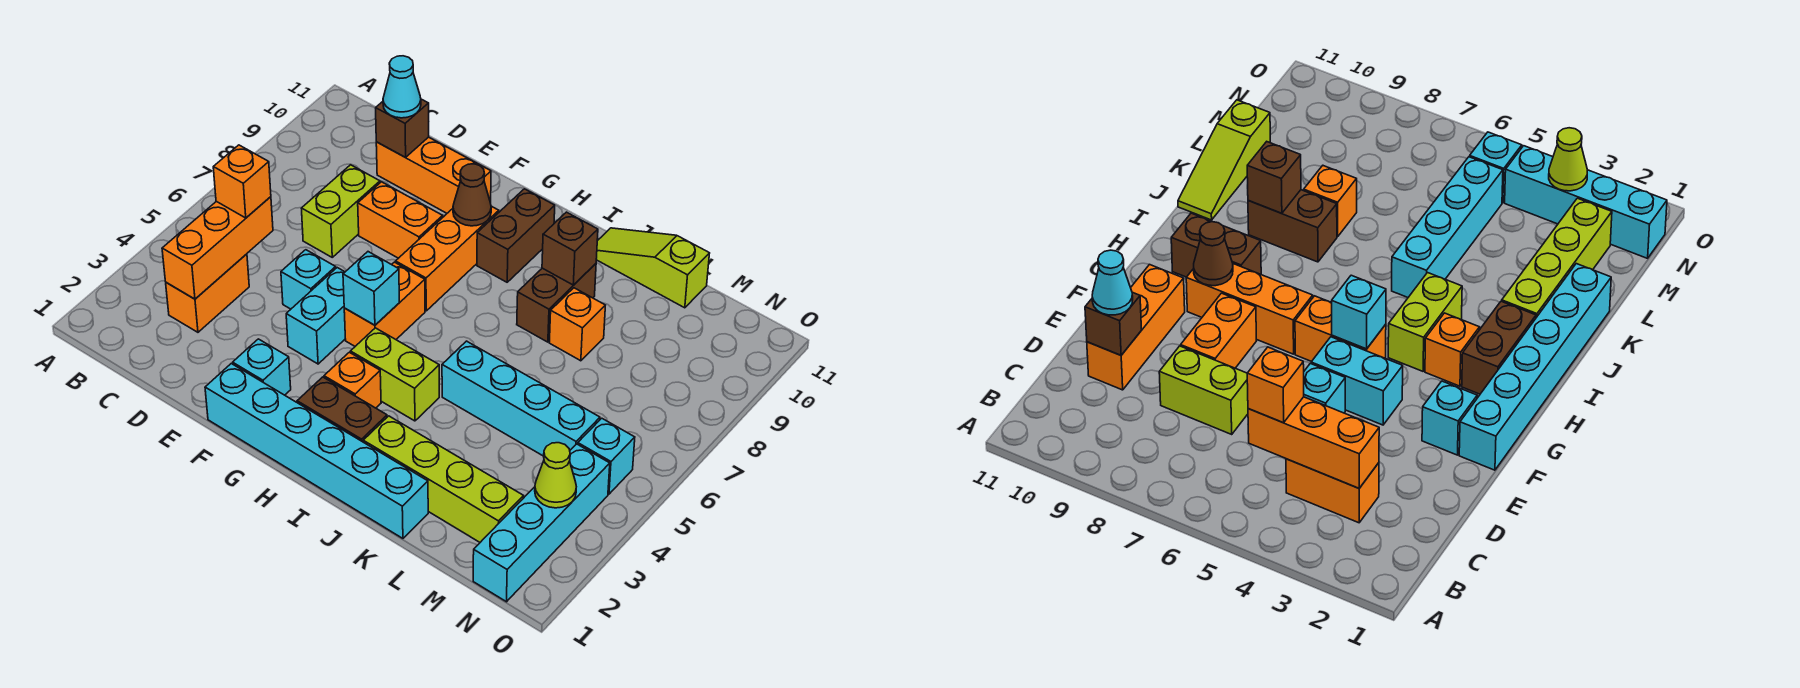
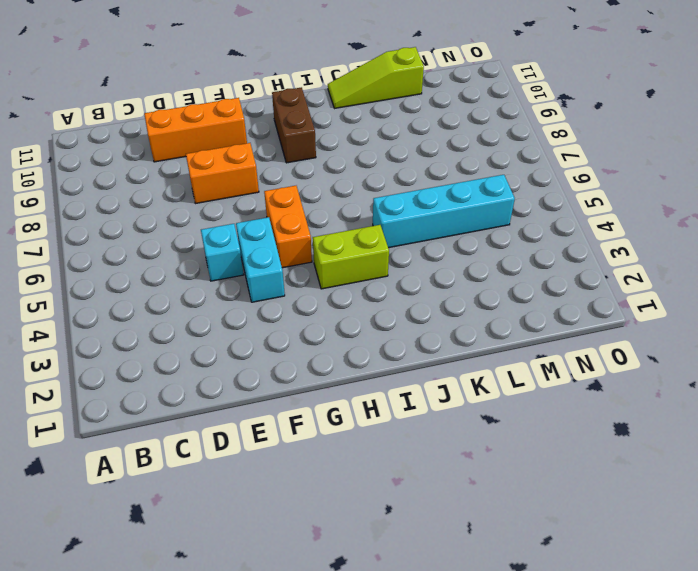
none -> orange 1x2 brick [166,254,249,332]
none -> lime 1x2 brick [301,165,380,257]
none -> cyan 1x6 brick [205,364,428,538]

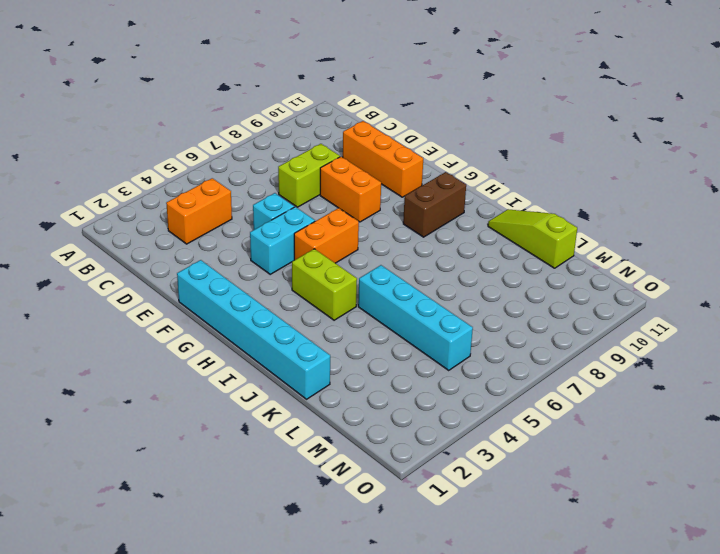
none -> cyan 1x1 brick [233,339,291,395]
none -> orange 1x3 brick [396,206,499,311]
none -> brown 1x2 brick [297,377,387,442]

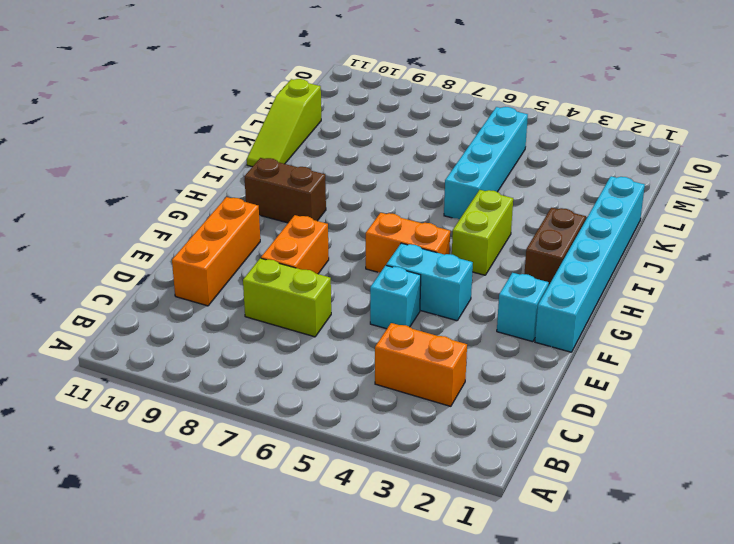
none -> orange 1x3 brick [396,206,499,311]
none -> orange 1x1 brick [324,352,381,408]
none -> lime 1x4 brick [363,416,524,542]

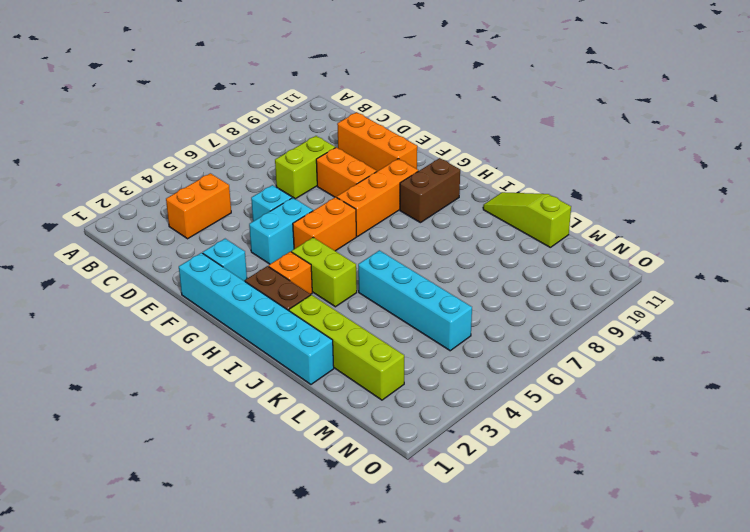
none -> brown 1x2 brick [517,264,596,342]
none -> orange 1x1 brick [549,288,605,361]
none -> cyan 1x4 brick [473,444,610,602]

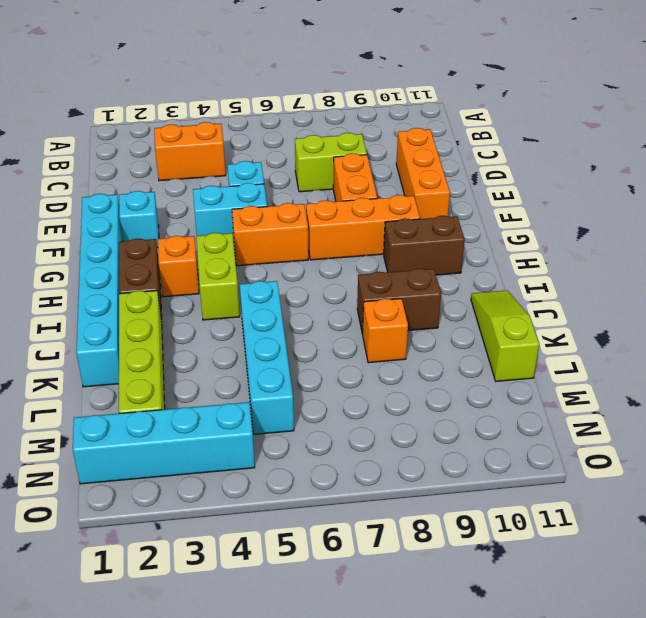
none -> cyan 1x1 brick [578,418,635,494]
none -> orange 1x3 brick [162,197,273,299]
none -> brown 1x1 brick [376,99,429,157]

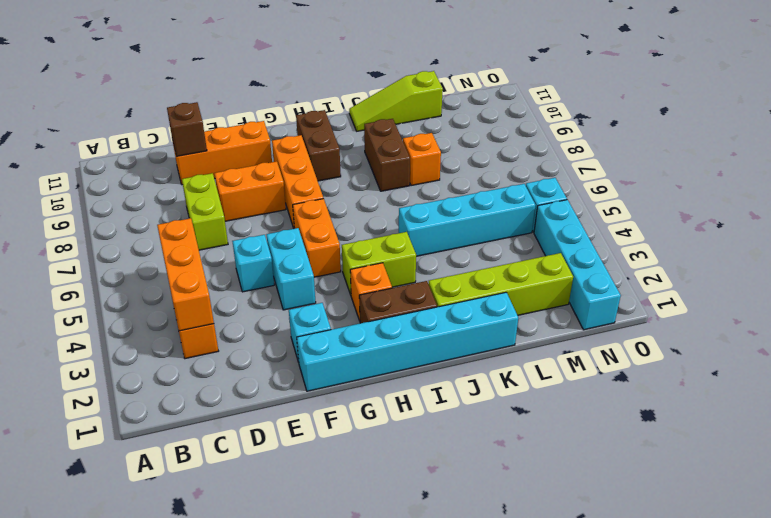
none -> cyan 1x1 brick [343,252,399,325]
none -> brown 1x1 cone [453,164,491,226]
none -> brown 1x1 brick [542,212,598,285]

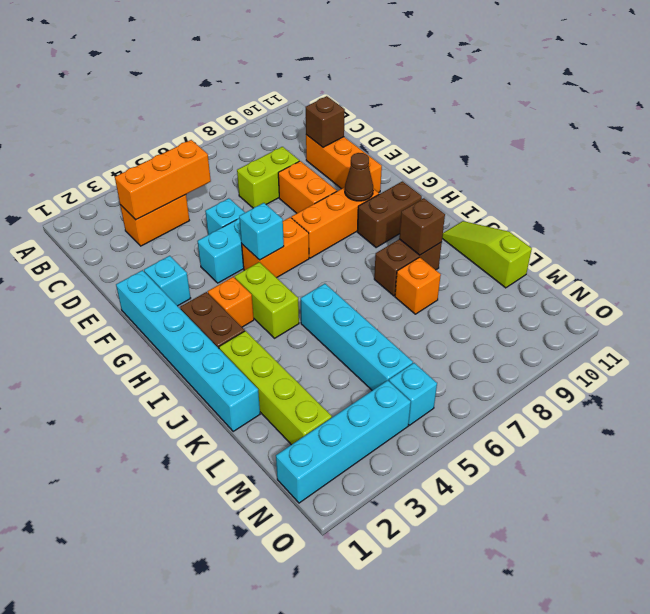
none -> lime 1x1 cone [535,443,576,508]
none -> orange 1x1 brick [213,145,271,218]
none -> cyan 1x1 cone [383,56,421,118]

